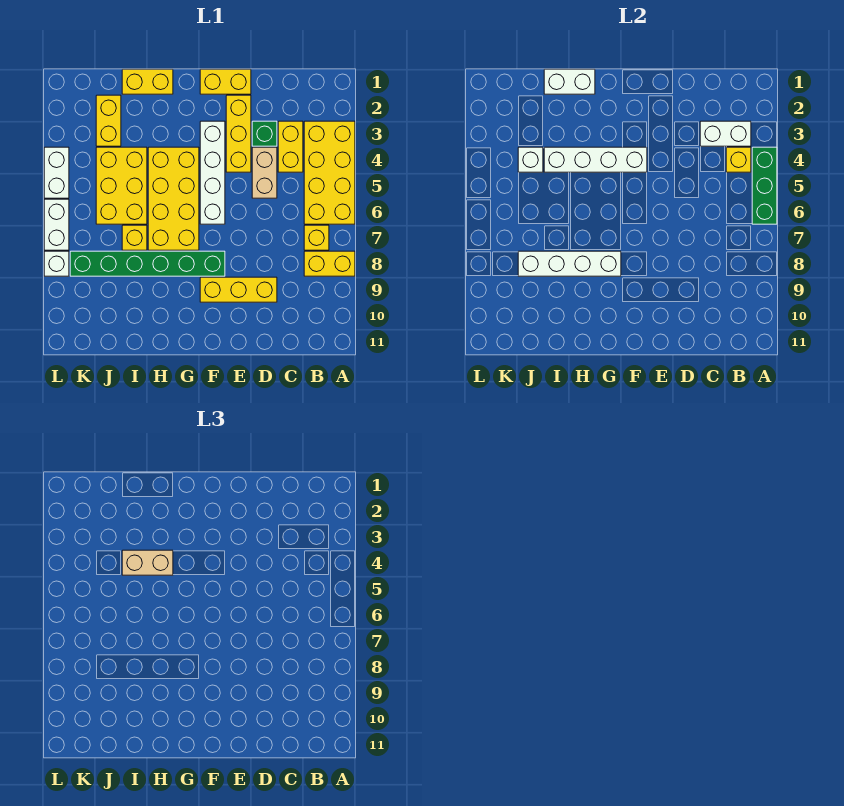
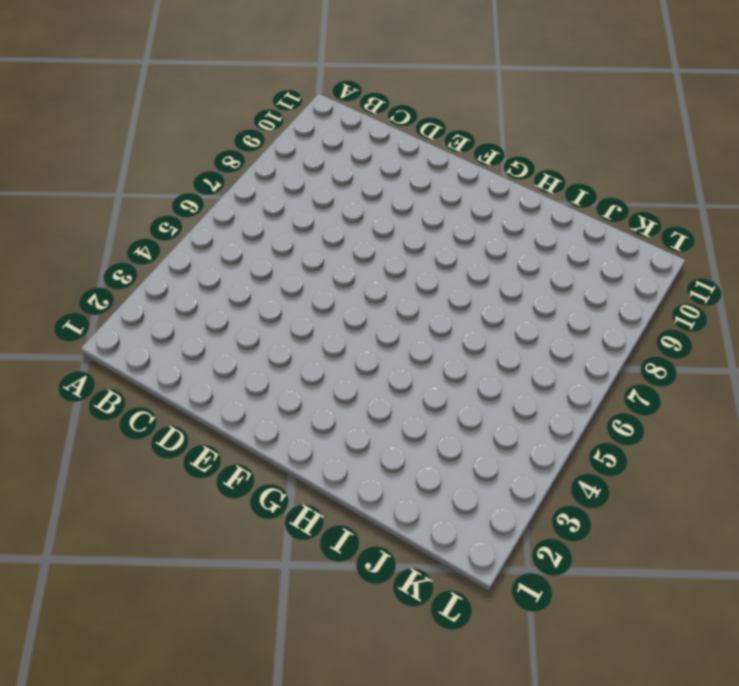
none -> yellow 2x4 brick [304,121,355,224]
none -> yellow 1x2 brick [304,251,355,276]
none -> yellow 1x1 brick [304,225,329,250]

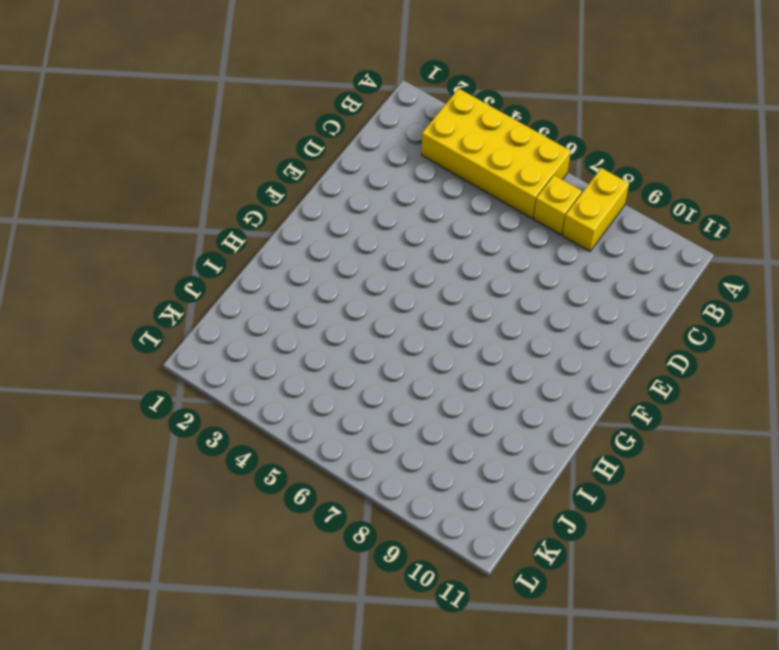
none -> yellow 1x2 brick [278,121,303,172]
none -> green 1x1 brick [252,121,277,146]
none -> tan 1x2 brick [252,147,277,198]

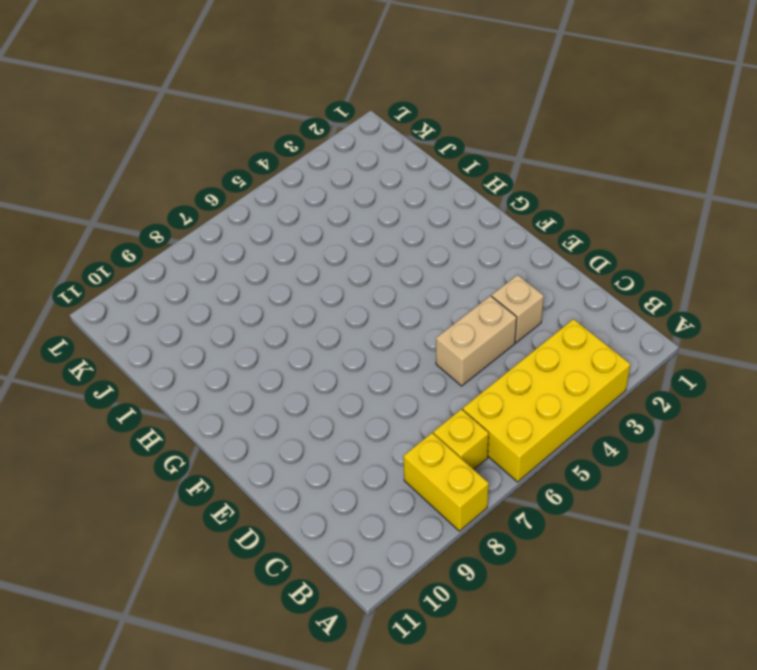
tan 1x1 brick [492,275,544,343] -> green 1x1 brick [252,121,277,146]
none -> yellow 1x2 brick [278,121,303,172]
none -> yellow 1x3 brick [200,277,277,302]
none -> yellow 1x2 brick [200,69,251,94]

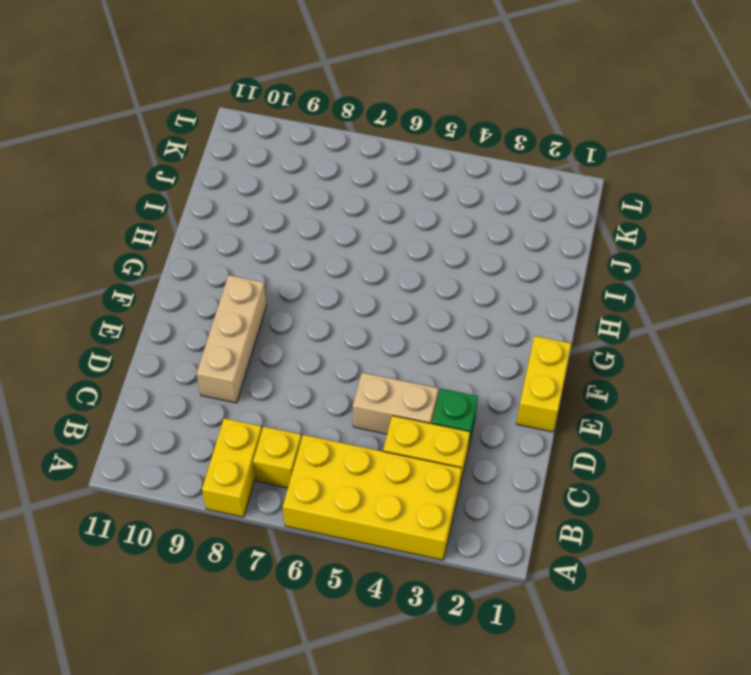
tan 1x3 brick [197,275,267,403] -> yellow 1x3 brick [200,277,277,302]
none -> yellow 1x3 brick [226,95,251,172]
none -> white 1x4 brick [200,121,225,224]
none -> green 1x6 brick [70,251,225,276]

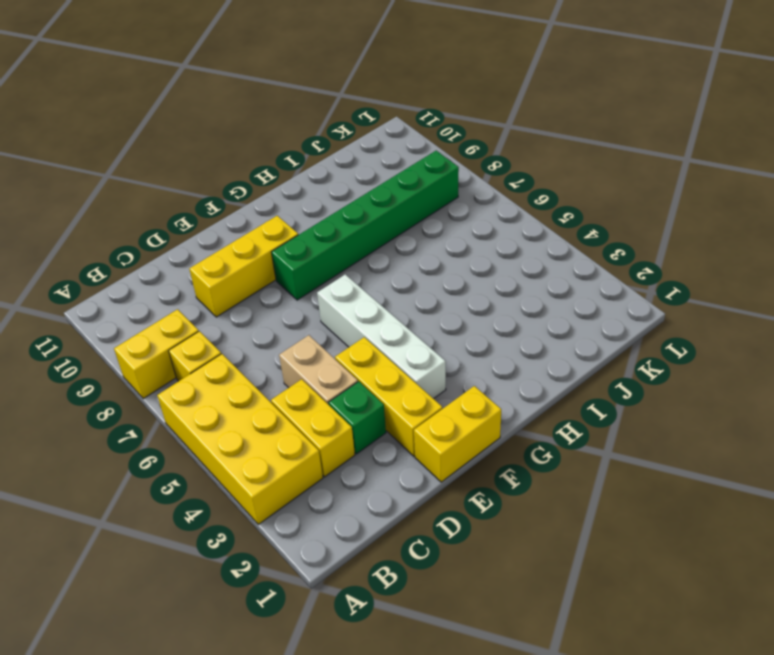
none -> yellow 2x4 brick [148,147,199,250]
none -> yellow 1x2 brick [122,69,173,94]
none -> yellow 2x3 brick [96,147,147,224]

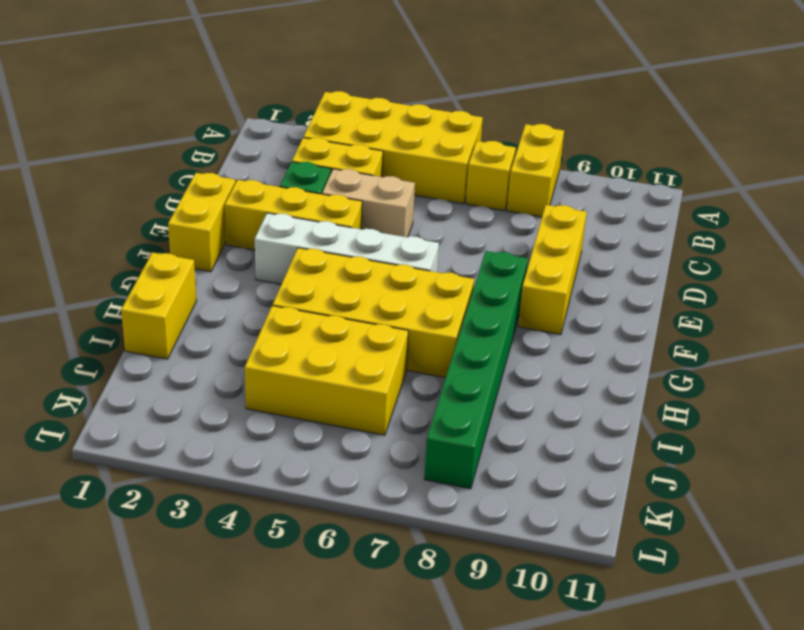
none -> yellow 1x1 brick [122,225,147,250]
none -> yellow 1x2 brick [96,95,121,146]
none -> white 1x2 brick [44,147,69,198]

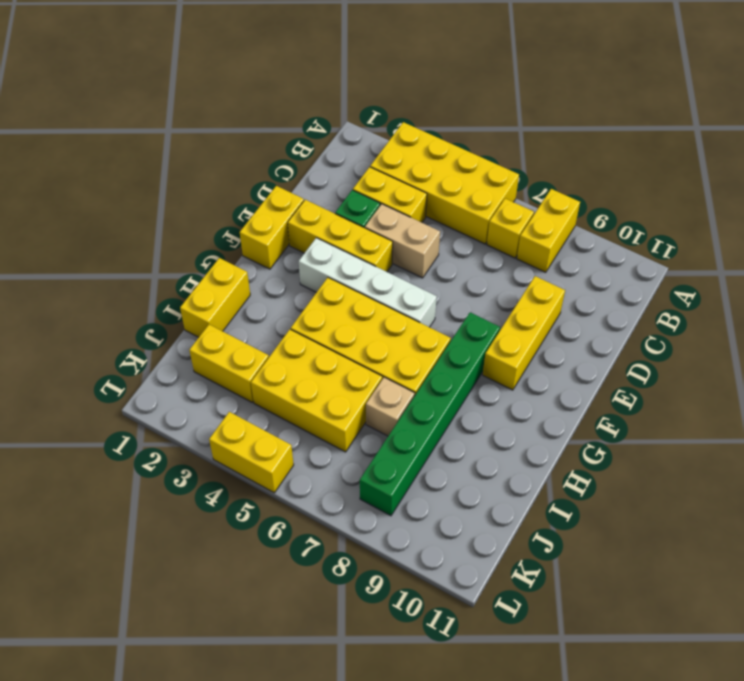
tan 1x1 brick [366,377,415,436] -> yellow 1x1 brick [122,225,147,250]
yellow 1x2 brick [209,412,294,493] -> white 1x2 brick [44,147,69,198]
none -> white 1x2 brick [44,199,69,250]
none -> white 1x1 brick [44,251,69,276]
none -> green 1x3 brick [752,147,777,224]

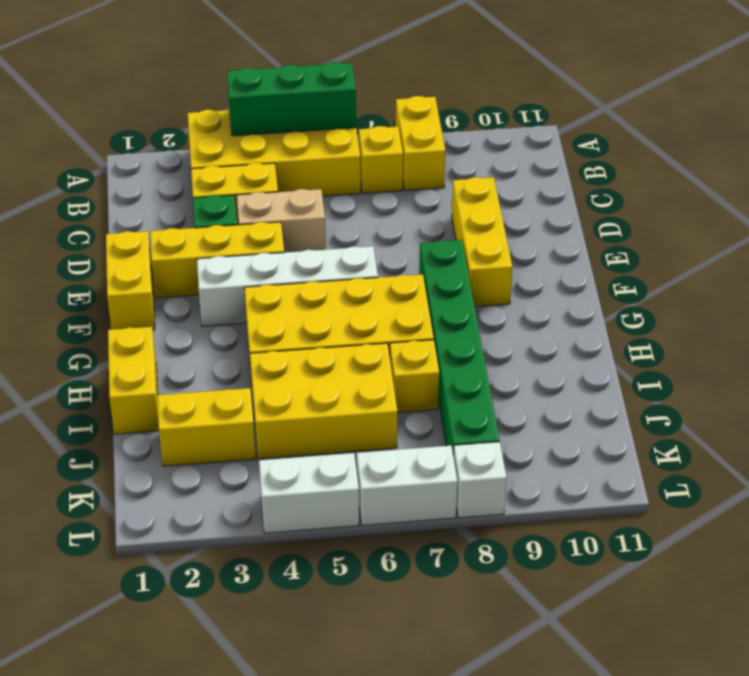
none -> white 1x2 brick [700,121,751,146]
none -> yellow 1x1 brick [726,147,751,172]
none -> white 1x4 brick [544,147,647,172]

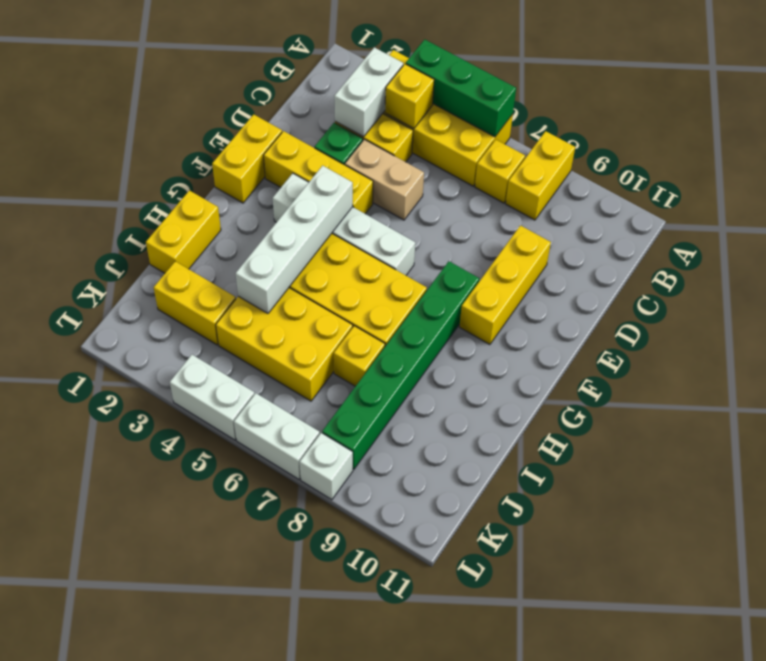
none -> white 1x4 brick [518,251,621,276]
none -> white 1x2 brick [544,69,595,94]
none -> white 1x1 brick [518,147,543,172]

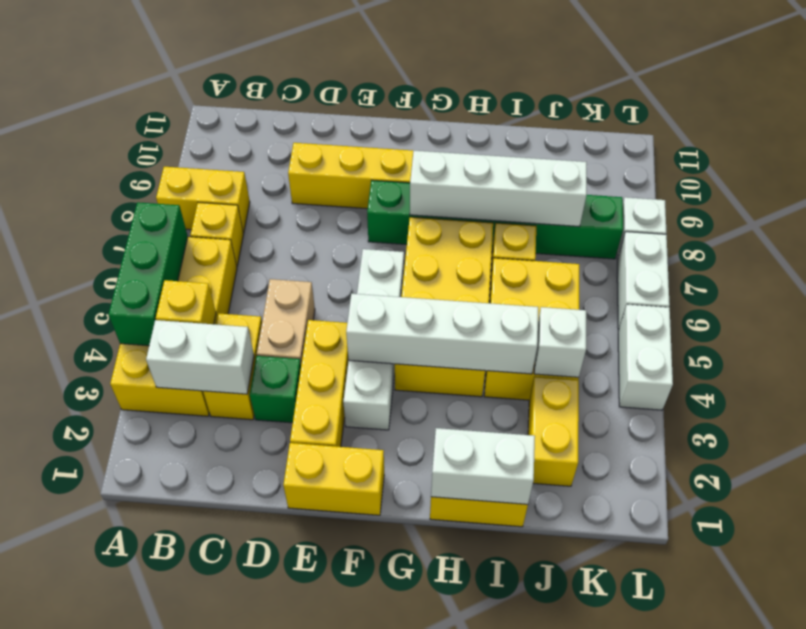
none -> tan 1x2 brick [122,550,173,575]

